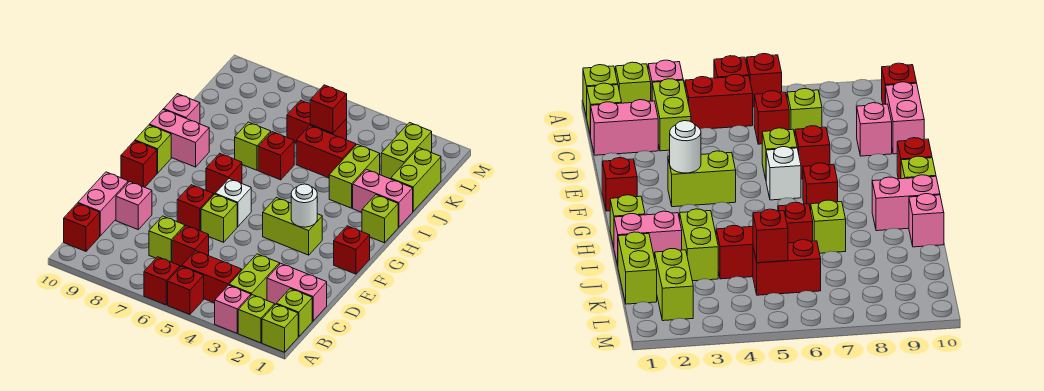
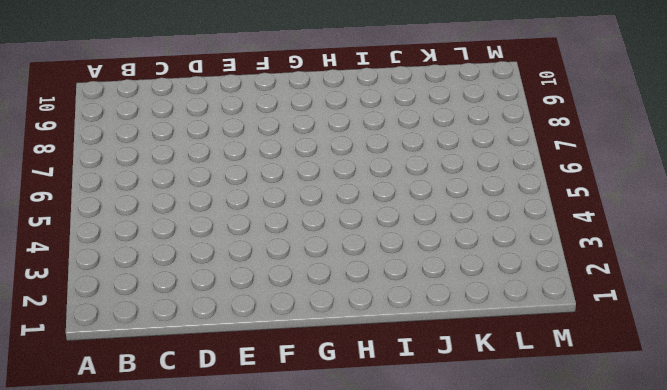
none -> lime 1x1 brick [262,304,298,352]
none -> lime 1x1 brick [238,295,275,343]
none -> pink 1x1 brick [215,285,251,333]
none -> red 1x1 brick [168,266,204,314]

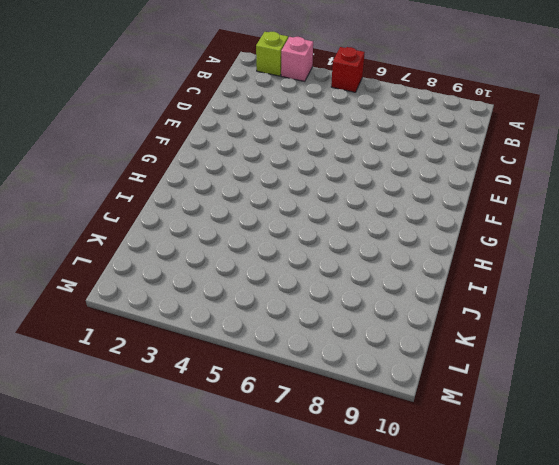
none -> lime 1x1 brick [262,304,298,352]
none -> red 1x1 brick [144,257,180,305]
none -> lime 1x1 brick [276,289,312,337]
none -> lime 1x2 brick [229,254,280,300]

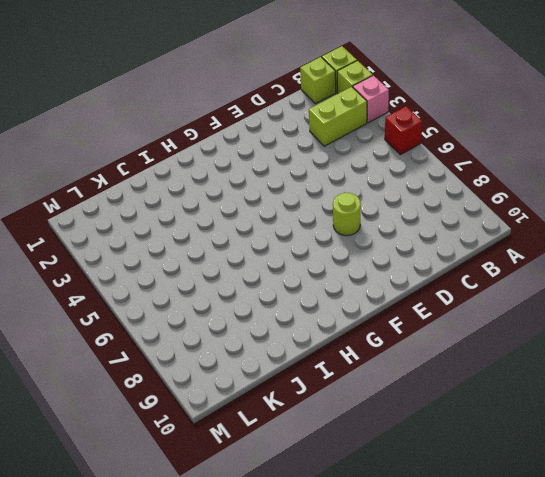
lime 1x1 round brick [333,193,361,236] -> red 1x1 brick [177,185,214,231]
none -> red 1x1 brick [144,257,180,305]
none -> red 1x2 brick [182,251,242,303]
none -> red 1x1 brick [64,203,100,251]
none -> pink 1x2 brick [267,263,327,321]

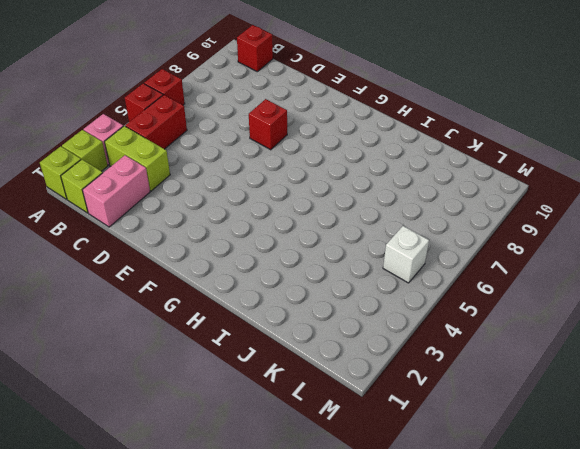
white 1x1 brick [383,226,429,283] -> white 1x1 brick moved to [216,179,251,227]
none -> red 1x1 brick [172,226,209,267]
none -> lime 1x1 brick [149,216,185,262]
none -> pink 1x2 brick [78,172,128,236]
none -> pink 1x1 brick [116,181,152,229]

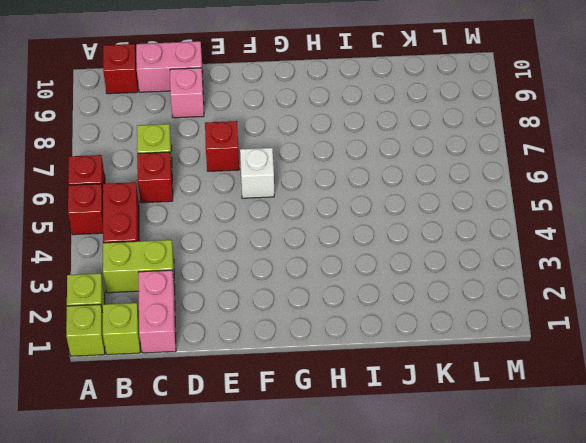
none -> pink 1x1 brick [215,285,251,333]
none -> lime 1x1 brick [201,194,237,242]
none -> red 1x1 brick [334,226,370,274]
none -> lime 1x2 brick [263,197,322,255]

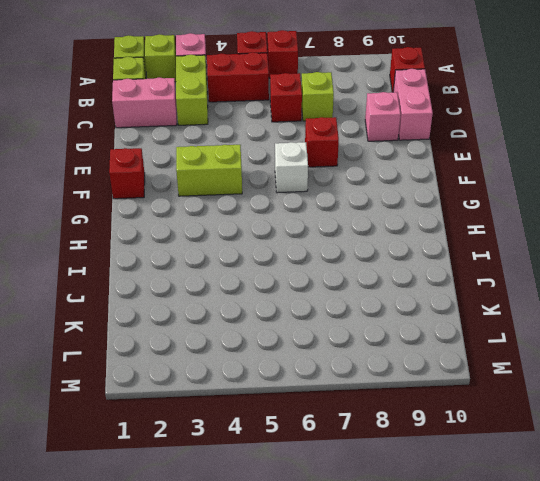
none -> lime 1x1 brick [201,194,237,242]
none -> red 1x1 brick [121,141,157,187]
none -> red 1x1 brick [206,154,242,194]
none -> lime 1x1 brick [135,125,171,173]

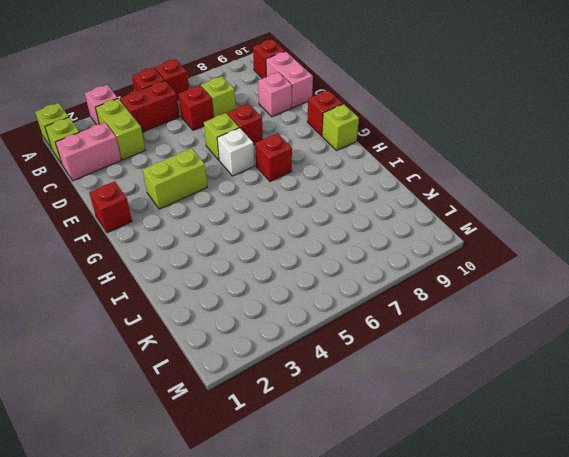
none -> lime 1x1 brick [238,295,275,343]
none -> lime 1x1 brick [362,195,398,243]
none -> pink 1x2 brick [149,109,209,167]
none -> pink 1x2 brick [353,170,413,227]

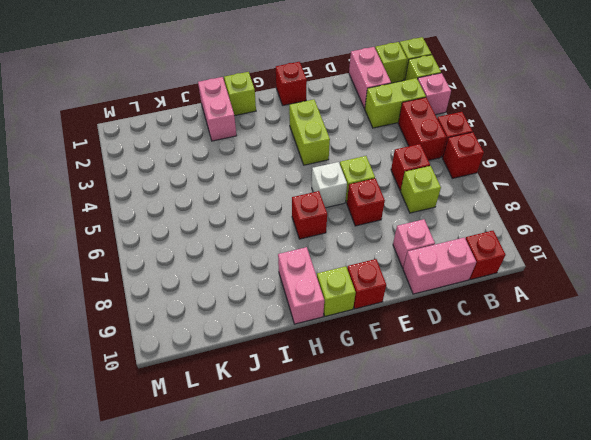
none -> lime 1x2 brick [329,144,380,208]
none -> red 1x1 brick [258,132,294,180]
none -> lime 1x1 brick [235,122,271,170]
none -> pink 1x1 brick [164,94,200,124]

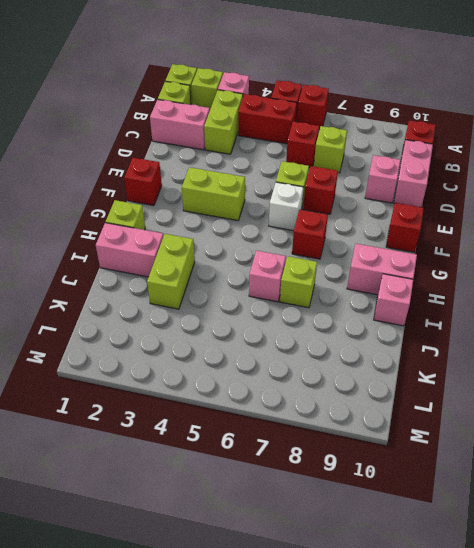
pink 1x1 brick [249,251,286,302] -> red 1x1 brick [258,132,294,180]
none -> lime 1x1 brick [135,125,171,173]
none -> lime 1x2 brick [391,148,441,211]
none -> red 1x2 brick [296,126,356,178]
none -> lime 1x2 brick [381,123,432,179]

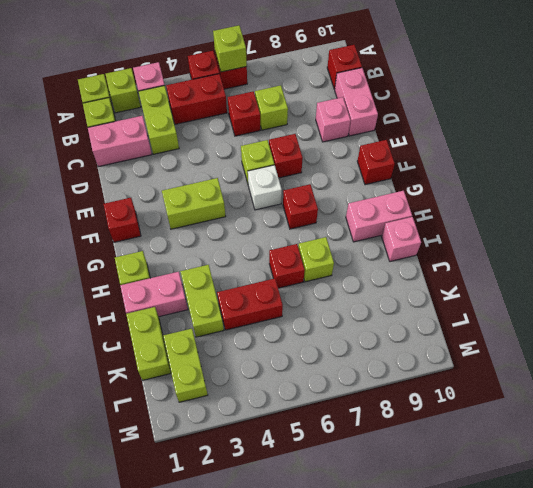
lime 1x1 brick [213,25,247,72] -> lime 1x1 brick moved to [135,125,171,173]
none -> red 1x2 brick [287,100,347,143]
none -> white 1x1 round brick [291,184,317,227]
none -> red 1x1 brick [310,85,347,133]

